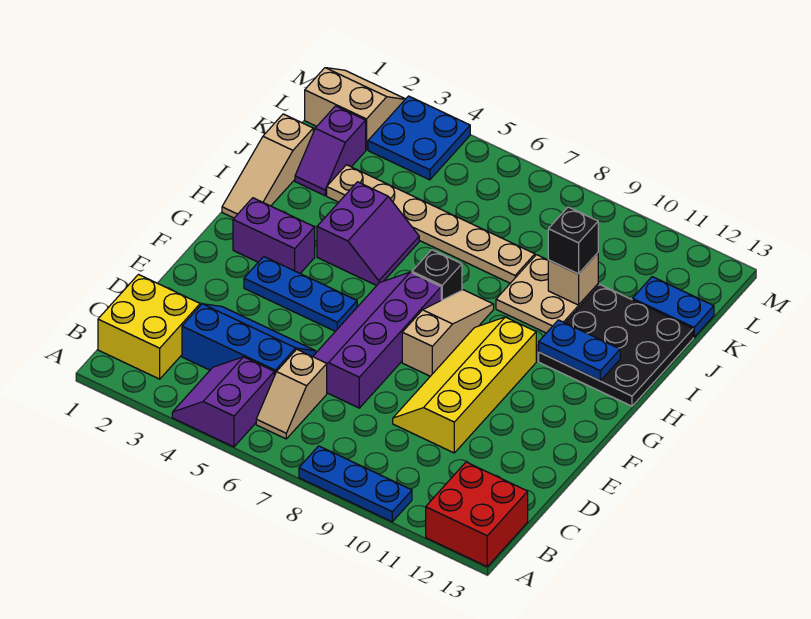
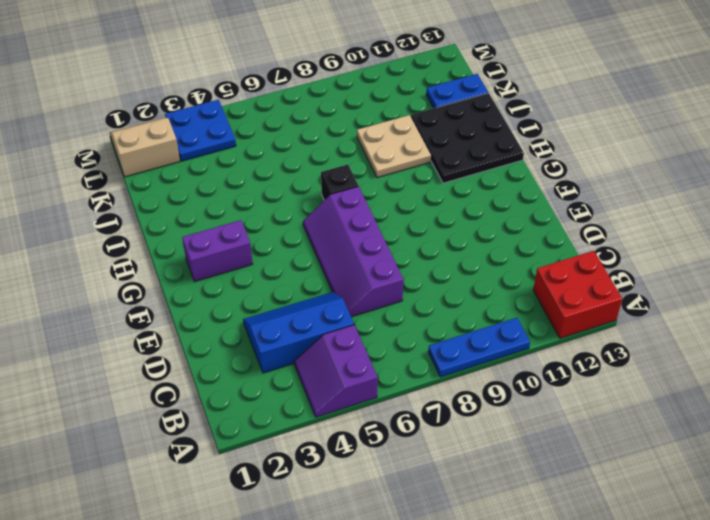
none -> yellow 2x2 brick [98,275,200,379]
none -> tan 1x2 slope [256,349,327,439]
none -> yellow 2x4 slope [393,317,536,453]

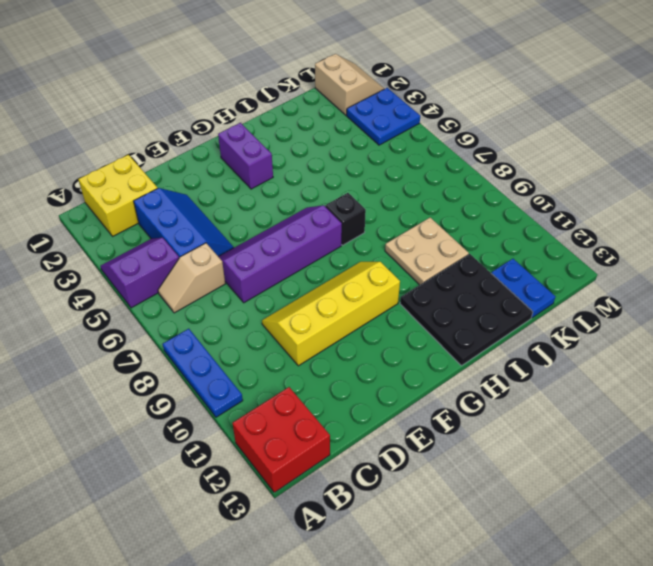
none -> blue 1x3 plate [244,257,357,331]
none -> tan 1x3 slope [402,290,494,376]
none -> tan 1x3 slope [222,114,313,218]

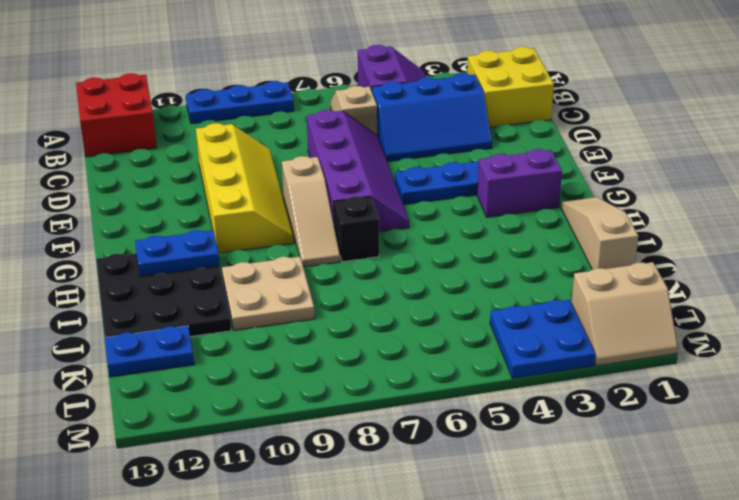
none -> purple 2x2 slope [317,182,419,286]
none -> purple 1x2 slope [295,106,366,196]
none -> tan 1x6 plate [327,165,535,283]

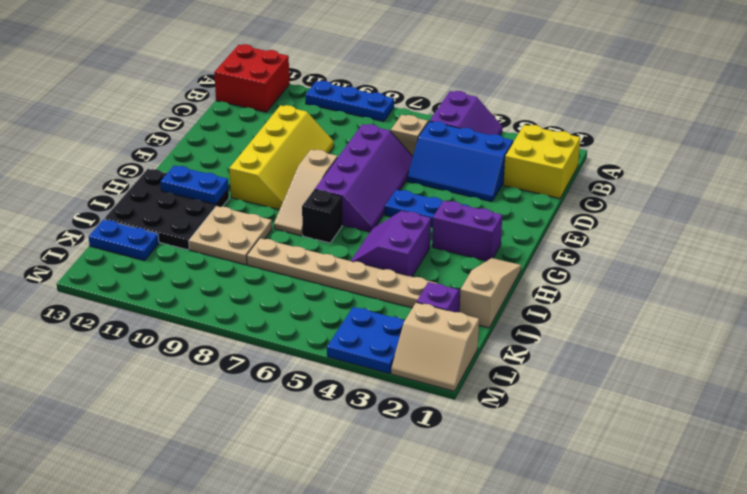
none -> tan 1x1 brick [548,253,598,305]
none -> black 1x1 brick [548,207,598,274]

